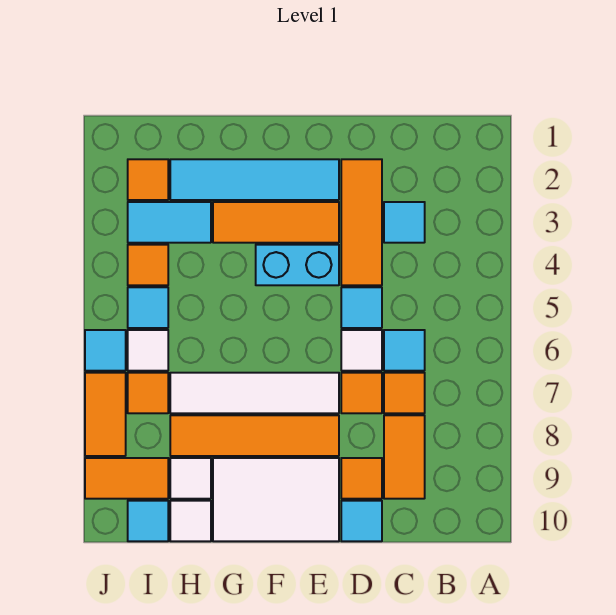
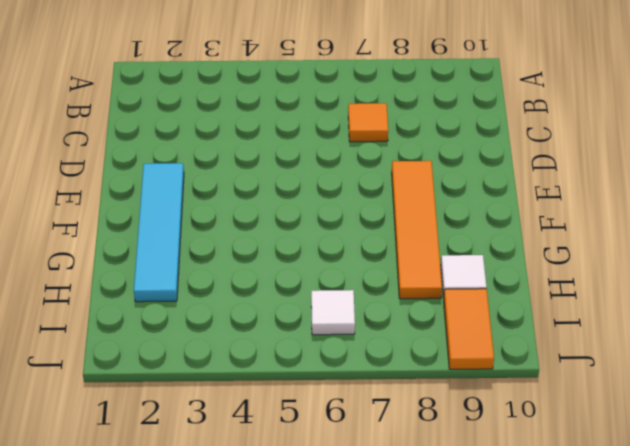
none -> cyan 1x1 tile [384,202,425,243]
none -> cyan 1x1 tile [384,330,425,371]
none -> orange 1x2 tile [384,415,425,499]

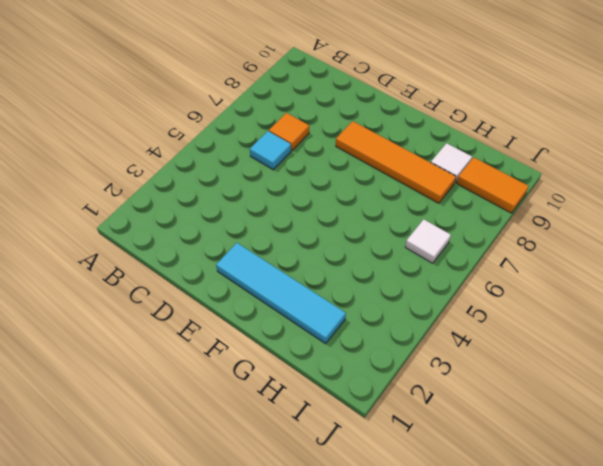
none -> cyan 1x1 tile [384,202,425,243]
none -> orange 1x2 tile [384,415,425,499]
none -> orange 1x3 tile [341,159,382,285]

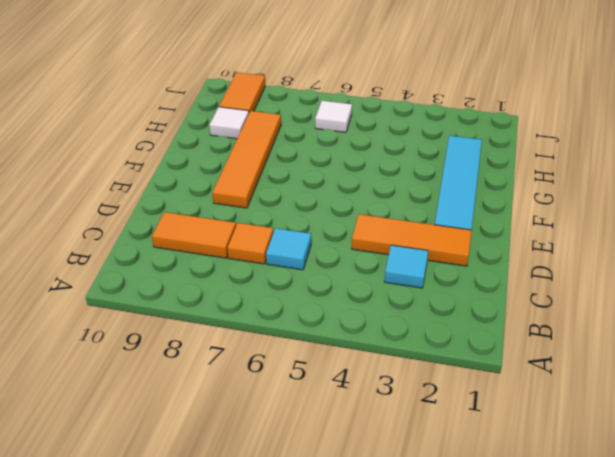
none -> cyan 1x1 tile [341,287,382,328]
none -> white 1x1 tile [341,330,382,371]
none -> orange 1x1 tile [341,373,382,413]

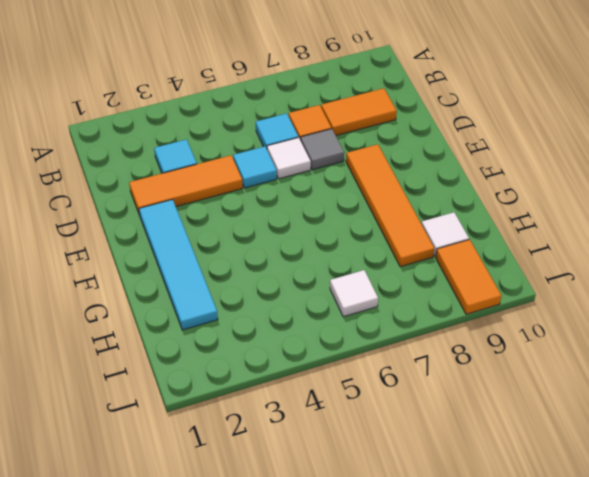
grey 1x1 tile [301,129,344,170] -> orange 1x1 tile [341,373,382,413]
none -> orange 1x1 tile [341,458,382,499]
none -> cyan 1x1 tile [341,501,382,541]
none -> orange 1x3 tile [213,202,339,243]

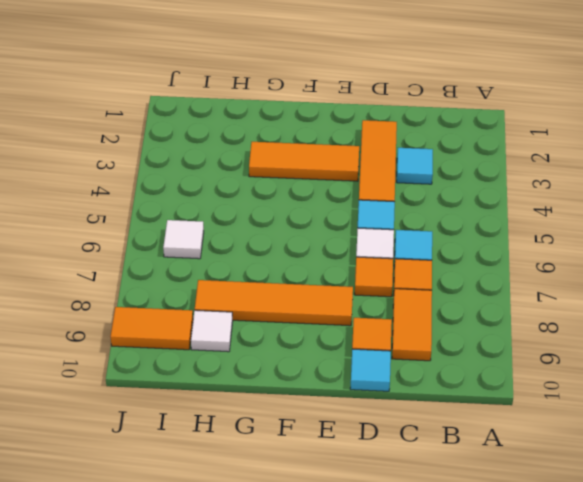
none -> cyan 1x4 tile [170,159,339,200]
none -> cyan 1x2 brick [256,245,339,285]
none -> white 1x4 tile [170,373,339,413]

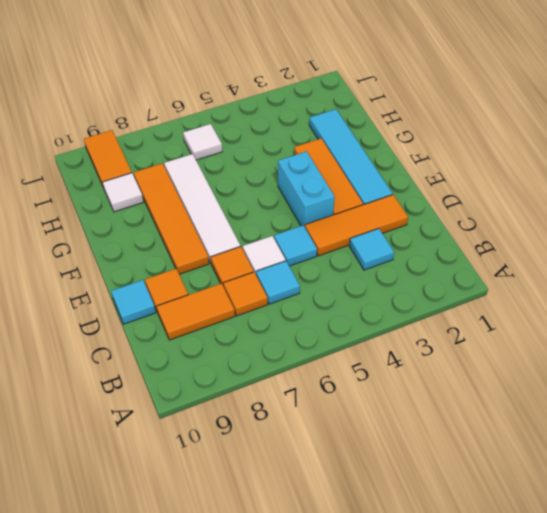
none -> white 2x3 tile [213,458,339,541]
none -> cyan 1x2 tile [128,202,211,243]
none -> white 1x1 tile [170,501,211,541]

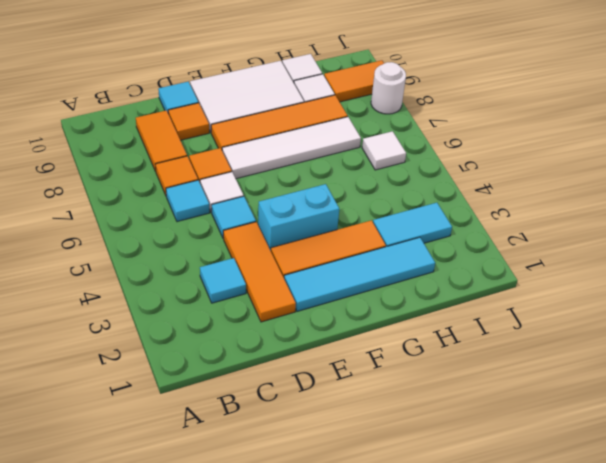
white 1x1 round brick [371,62,406,114] -> orange 1x2 tile [85,373,126,456]
none -> orange 1x1 tile [128,159,168,200]
none -> orange 1x1 tile [128,245,168,285]
none -> cyan 1x1 tile [128,287,168,328]

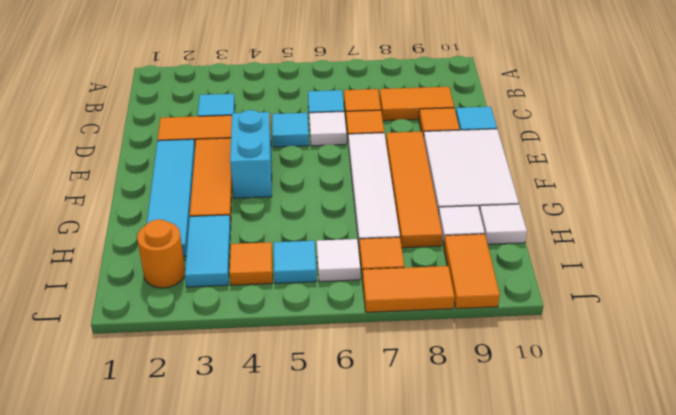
orange 1x1 round brick [137,219,185,288] -> orange 1x1 tile [128,159,168,200]
none -> cyan 1x1 tile [128,501,168,541]
none -> cyan 1x1 tile [85,330,126,371]

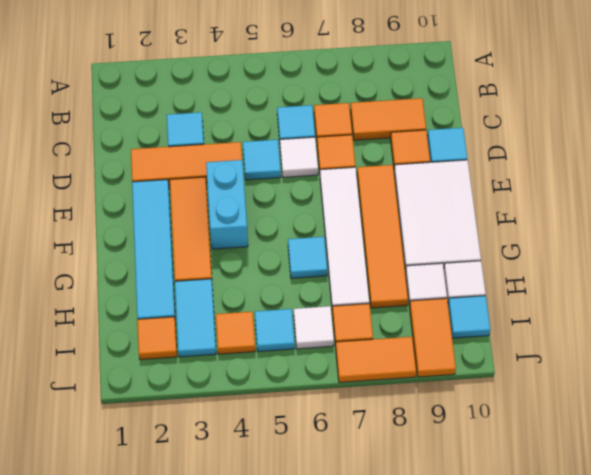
cyan 1x1 tile [288,237,327,278] -> cyan 1x1 tile moved to [85,330,126,371]

